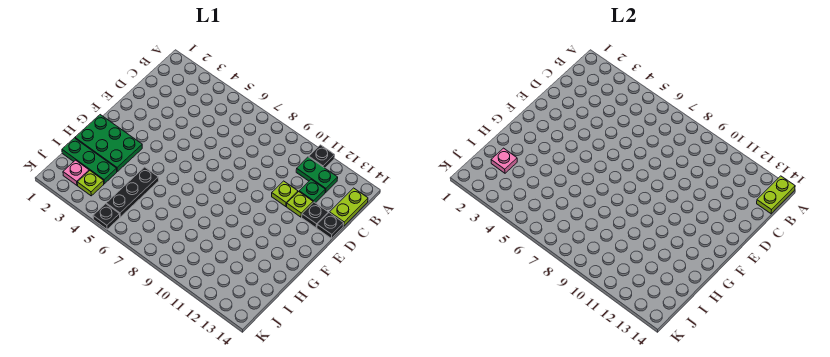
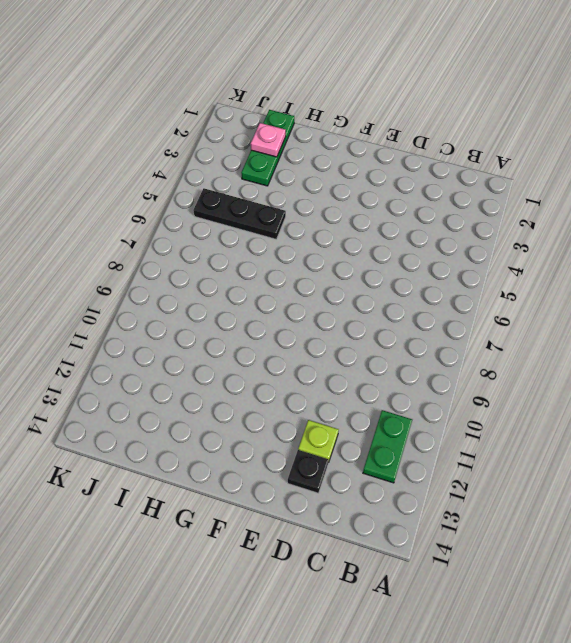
none -> black 1x1 plate [309,145,335,168]
none -> lime 1x2 plate [330,188,368,226]
none -> green 1x1 plate [299,180,325,203]

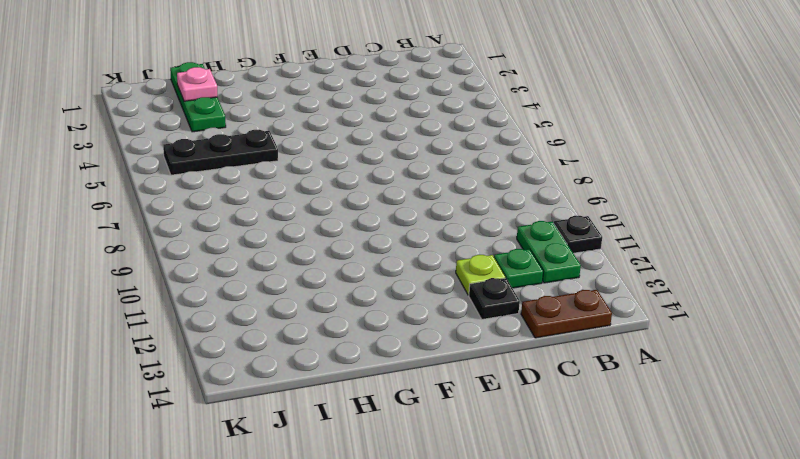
brown 1x2 plate [521,290,612,338] -> lime 1x2 plate [330,188,368,226]
none -> lime 1x1 plate [272,181,298,207]
none -> black 1x1 plate [317,213,344,239]
none -> green 2x3 plate [75,115,142,171]

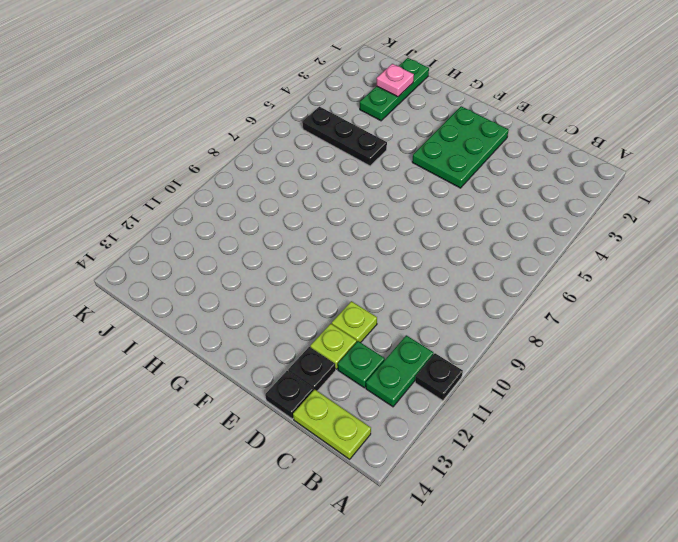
green 2x3 plate [412,106,509,188] -> green 2x3 plate moved to [75,115,142,171]
none -> pink 1x1 plate [63,160,89,185]
none -> lime 1x1 plate [77,171,104,196]
none -> black 1x1 plate [93,204,120,229]

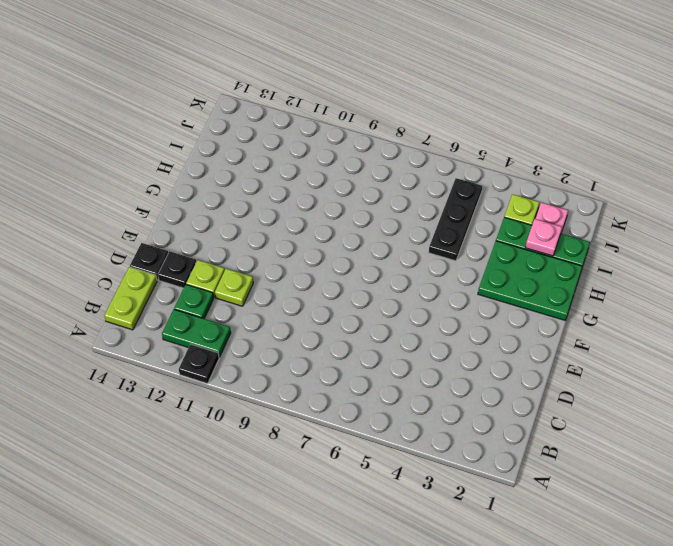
none -> black 1x1 plate [93,204,120,229]
none -> lime 1x2 plate [757,176,795,214]

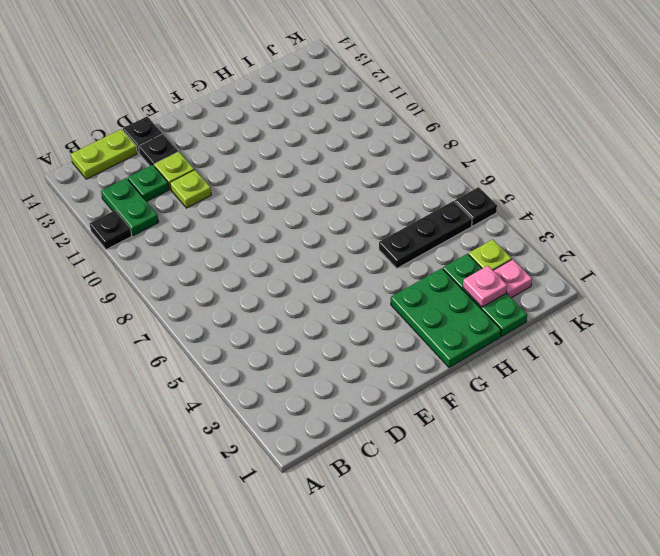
none -> lime 1x2 plate [757,176,795,214]

